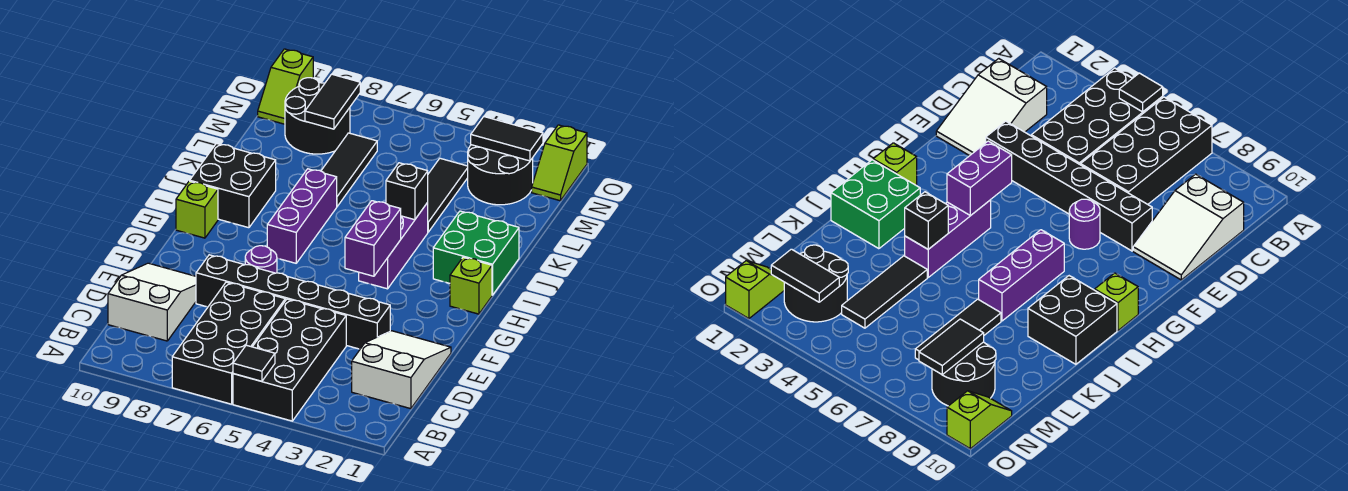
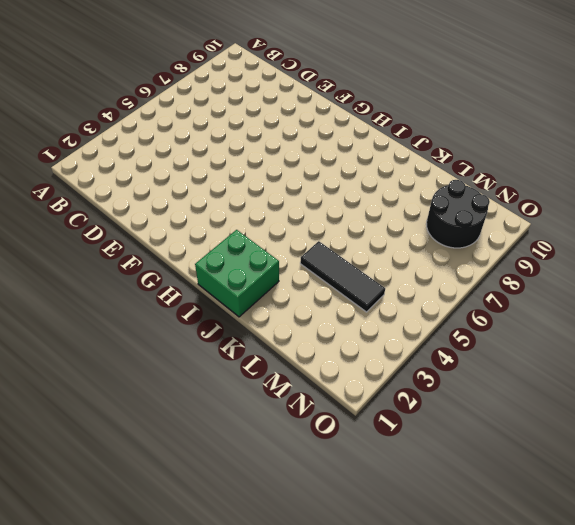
none -> black 2x4 brick [233,299,346,421]
none -> black 2x4 brick [172,282,285,404]
none -> white 2x3 slope [352,331,451,409]

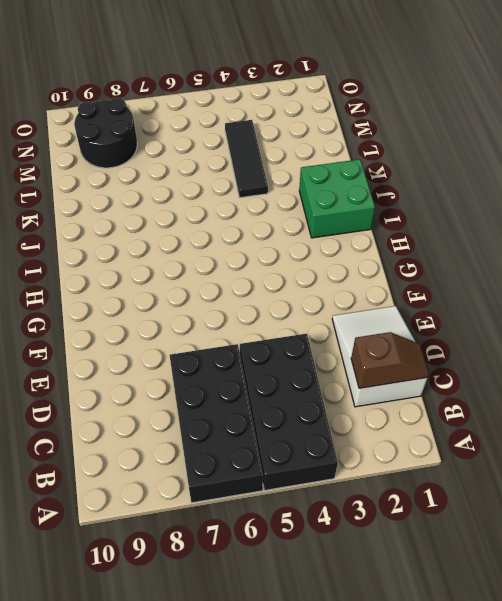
brown 1x2 slope [351,332,429,388] -> none
none -> white 2x3 slope [108,263,196,341]
none -> black 1x6 brick [196,255,390,349]
none -> purple 1x1 round brick [245,246,277,273]

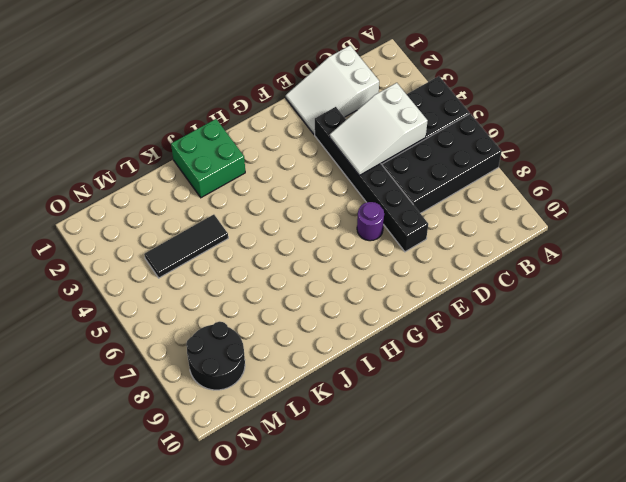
white 2x3 slope [329,83,428,176] -> white 2x3 slope moved to [108,263,196,341]
none -> lime 1x1 brick [450,257,492,314]
none -> purple 1x3 brick [359,203,428,289]
none -> purple 1x3 brick [267,169,337,263]

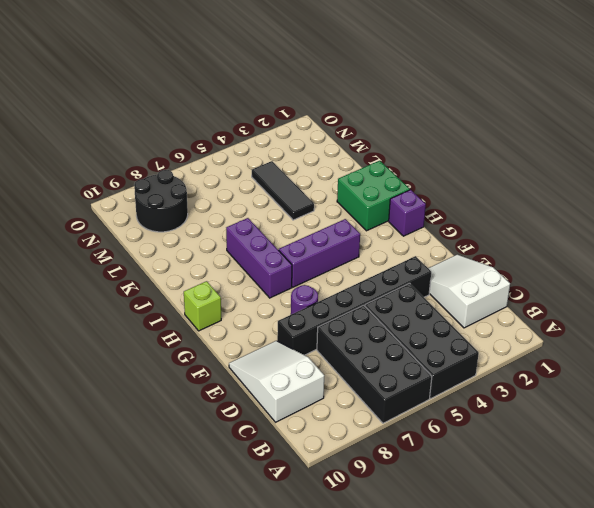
purple 1x1 brick [389,190,426,236] -> lime 1x1 brick [450,257,492,314]
purple 1x3 brick [279,219,360,287] -> purple 1x3 brick turned to [359,203,428,289]
none -> black 2x2 brick [190,143,276,228]
none -> black 1x3 tile [321,133,377,206]
none -> black 2x2 round brick [468,145,533,205]

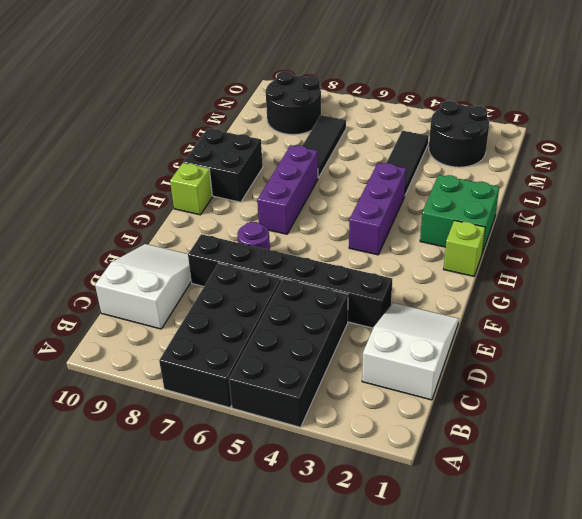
none -> lime 1x2 slope [532,125,587,201]
none -> lime 1x2 slope [258,49,313,124]
none -> black 1x1 tile [233,345,275,381]

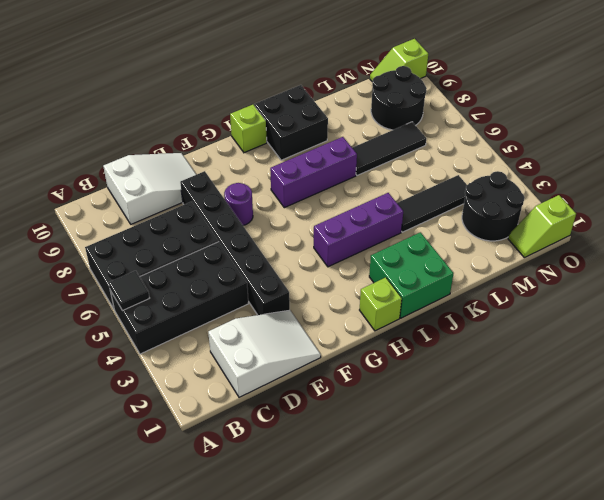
none -> purple 1x2 brick [345,201,401,276]
none -> black 1x1 brick [386,163,428,220]
none -> black 1x2 tile [305,74,360,129]

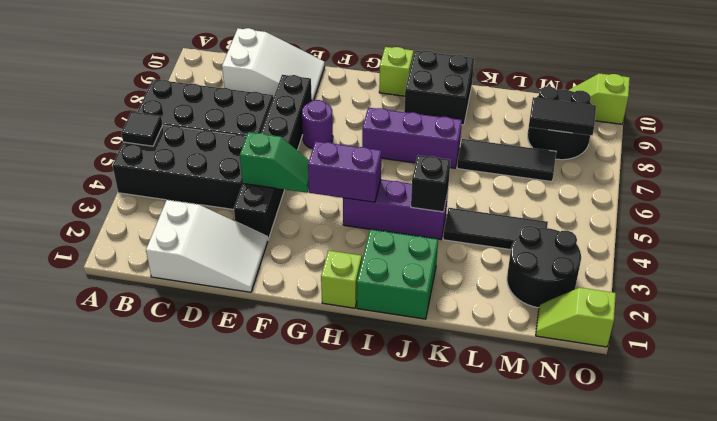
green 1x2 slope [240,132,309,193] -> none
none -> black 1x2 tile [471,117,543,161]

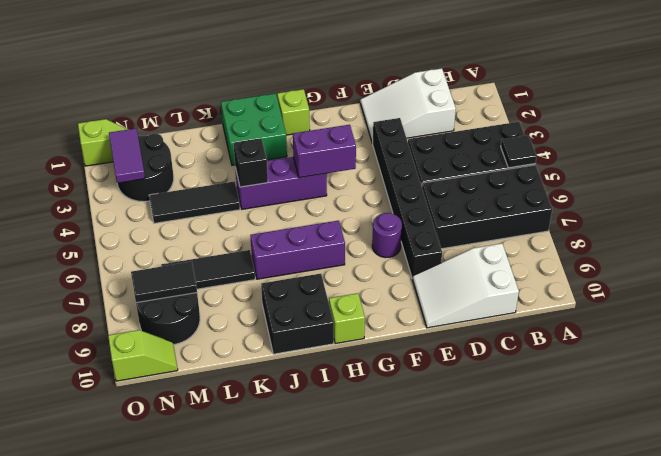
purple 1x2 tile [109,128,145,183] -> black 1x2 tile [471,117,543,161]

